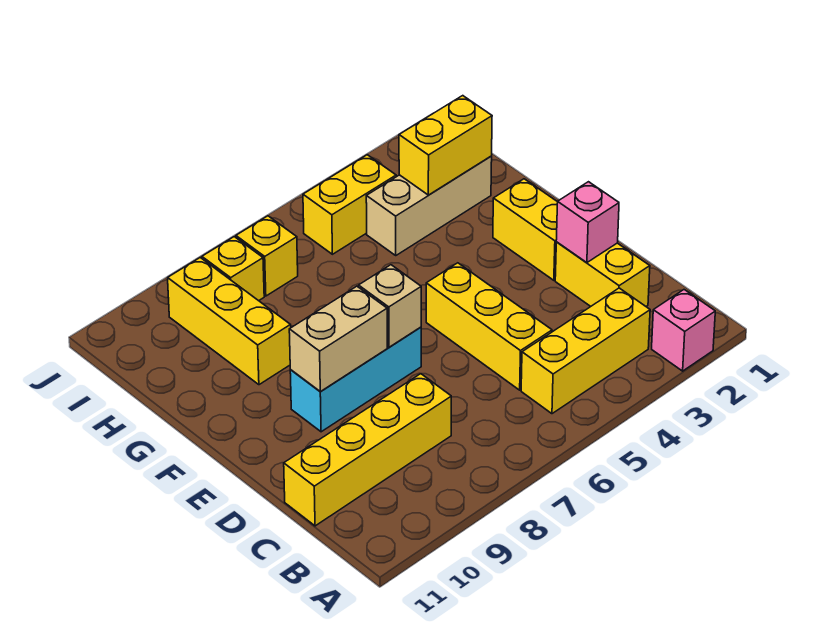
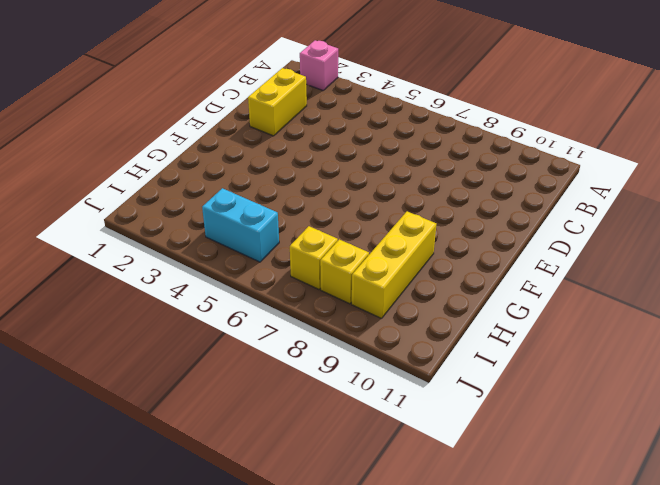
cyan 1x2 brick [202,188,279,262] -> yellow 1x2 brick [303,155,396,254]
none -> yellow 1x3 brick [521,288,650,414]
none -> yellow 1x3 brick [426,263,552,390]
none -> yellow 1x4 brick [284,374,451,526]

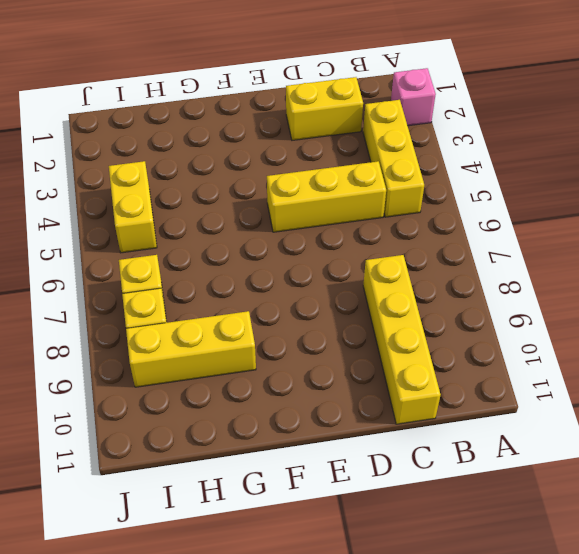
none -> yellow 1x2 brick [493,179,558,280]
none -> cyan 1x3 brick [290,327,421,432]
none -> tan 1x3 brick [366,156,492,255]

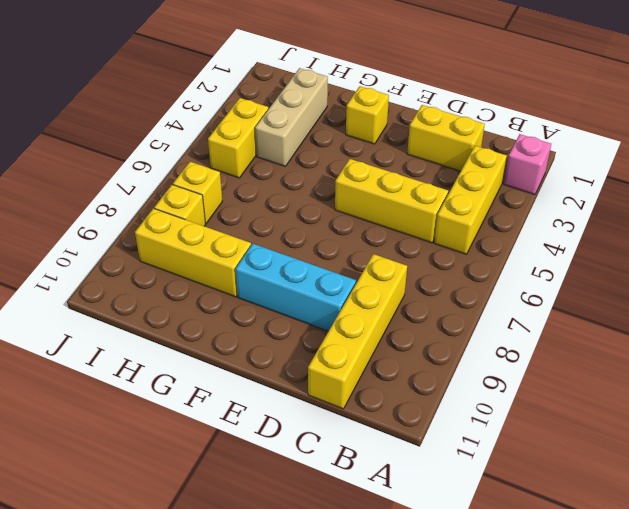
cyan 1x3 brick [236,244,356,331] -> cyan 1x3 brick turned to [290,327,421,432]
yellow 1x1 brick [346,86,389,144] -> yellow 1x2 brick [493,179,558,280]
none -> pink 1x1 brick [556,182,619,263]
none -> tan 1x1 brick [359,265,421,347]
none -> tan 1x2 brick [289,286,387,391]

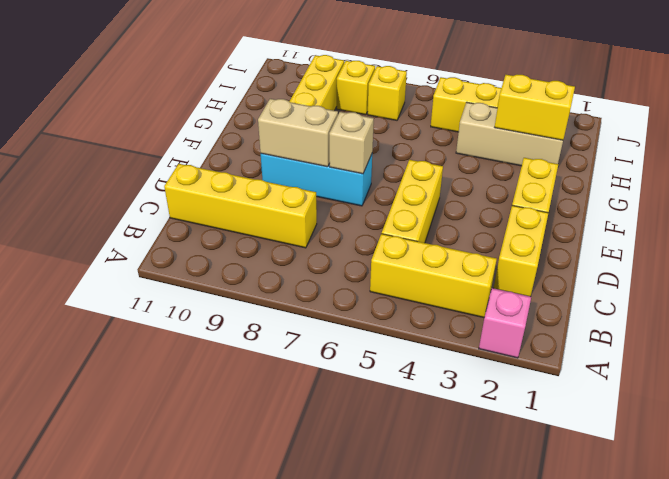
none -> pink 1x1 brick [556,182,619,263]

